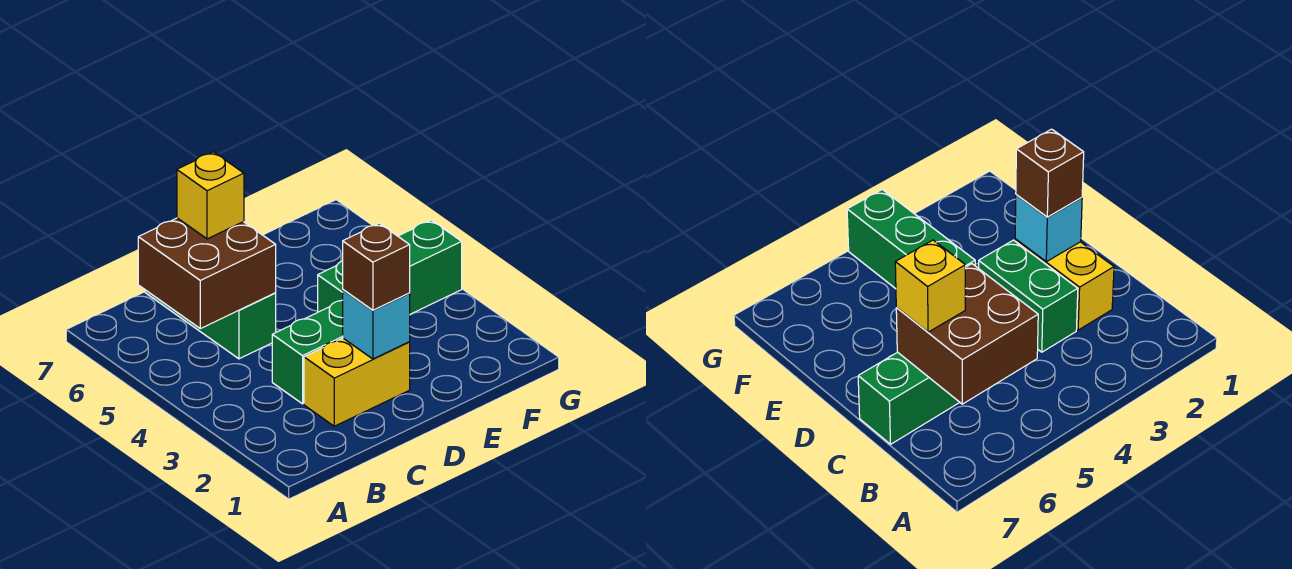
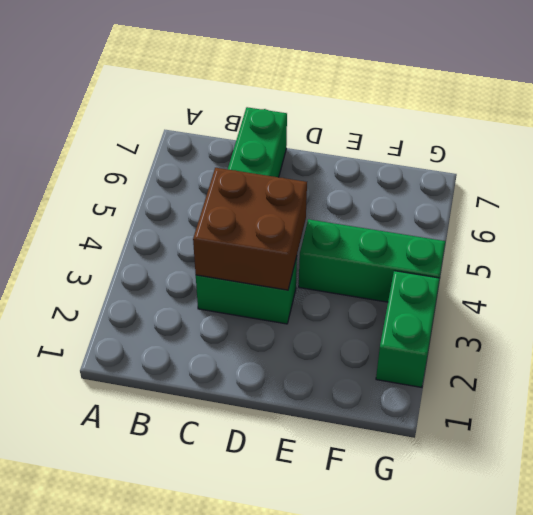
brown 2x2 brick [193,168,307,290] -> brown 2x2 brick moved to [138,218,276,329]
green 1x2 brick [376,271,440,387] -> none
none -> yellow 1x2 brick [304,338,410,426]
none -> cyan 1x1 brick [343,290,410,359]

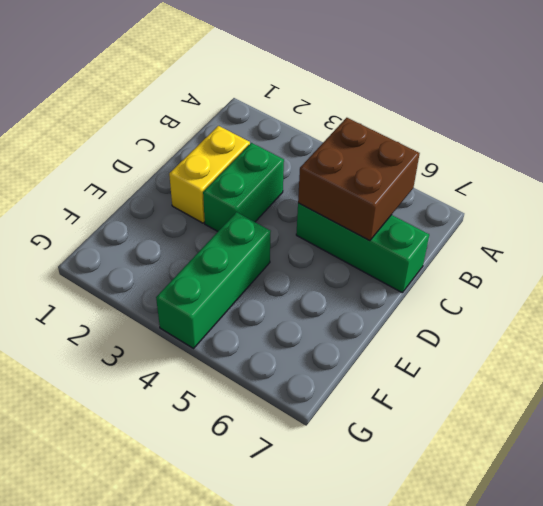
none -> cyan 1x1 brick [343,290,410,359]
none -> yellow 1x1 brick [177,152,244,239]

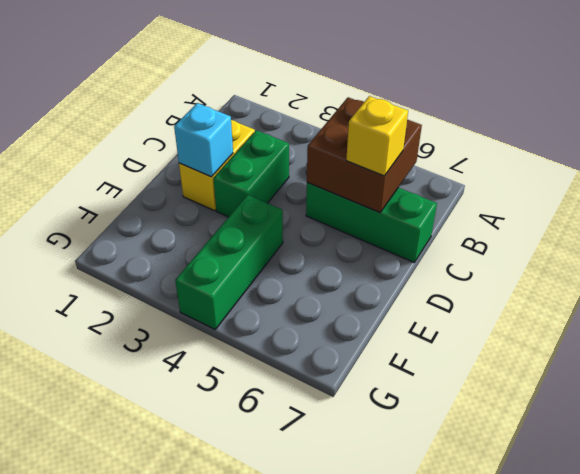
none -> brown 1x1 brick [343,223,410,310]

